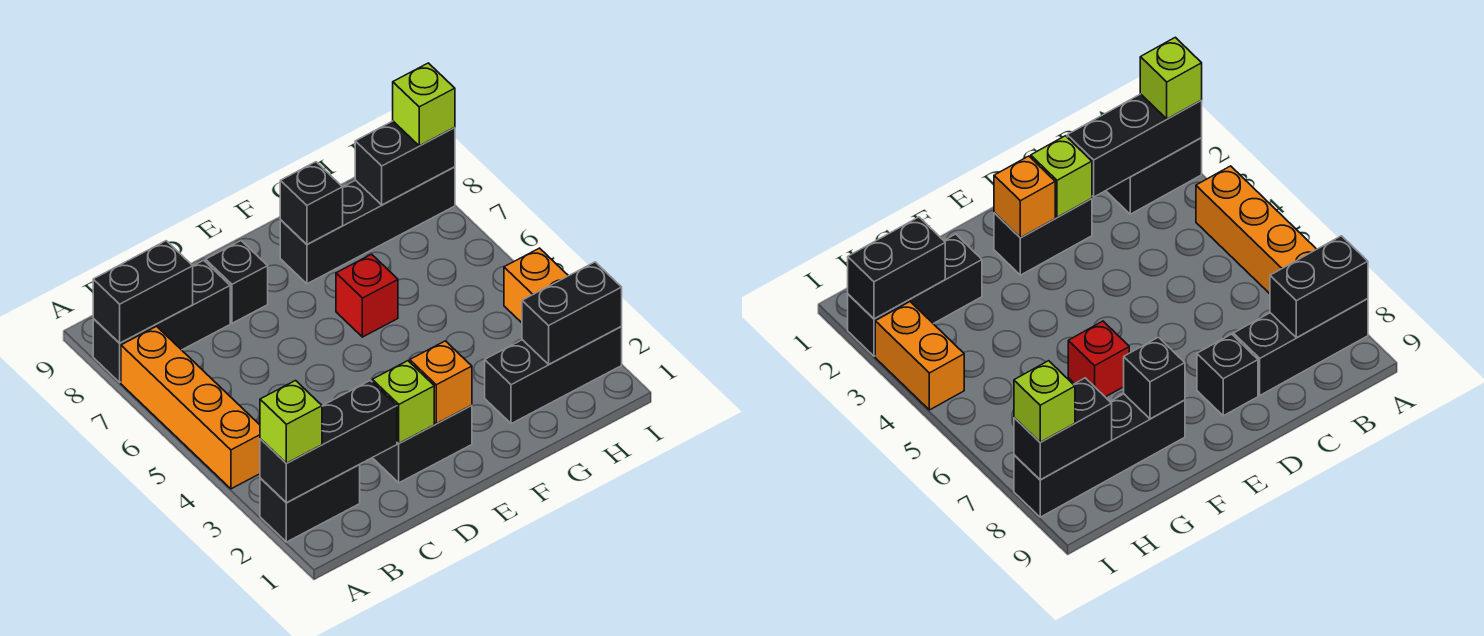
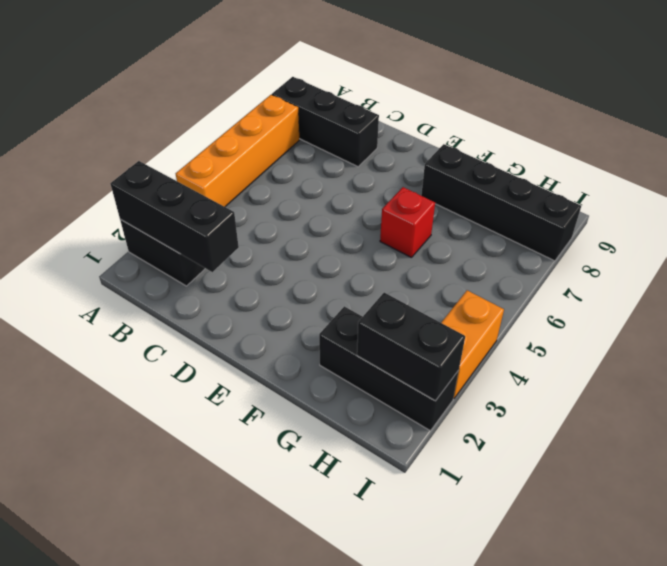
none -> black 1x2 brick [372,405,472,483]
none -> black 1x1 brick [206,241,268,323]
none -> black 1x2 brick [93,241,193,343]

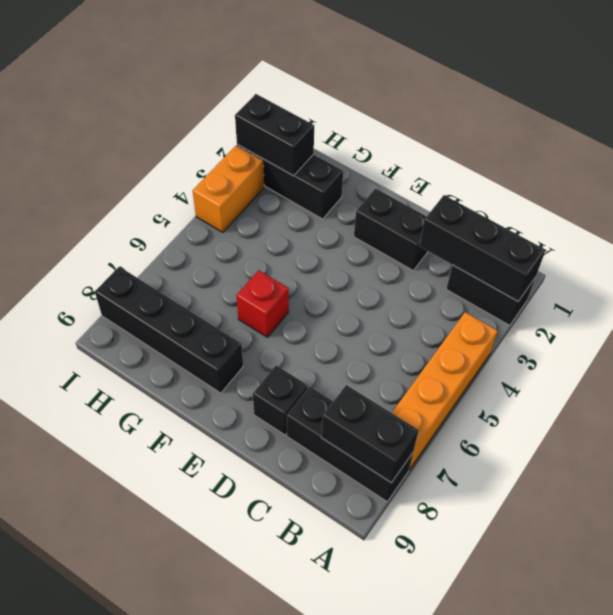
none -> lime 1x1 brick [372,361,434,443]
none -> orange 1x1 brick [410,341,472,424]
none -> black 1x1 brick [280,162,343,244]

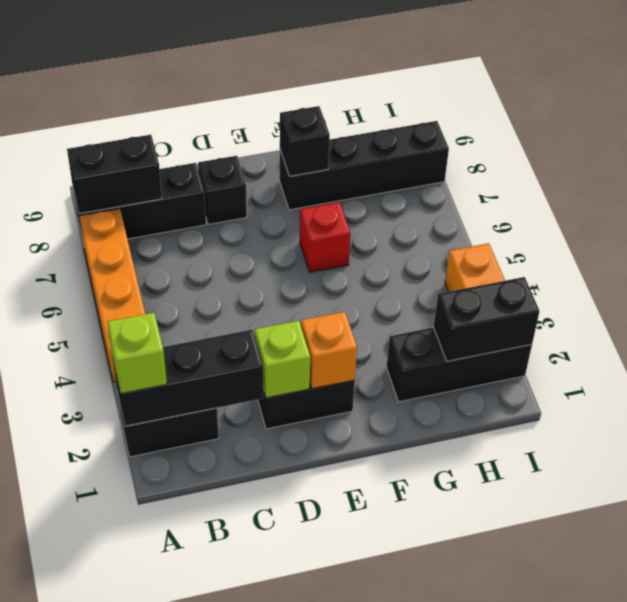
none -> black 1x2 brick [355,121,455,205]
none -> lime 1x1 brick [393,63,455,146]

